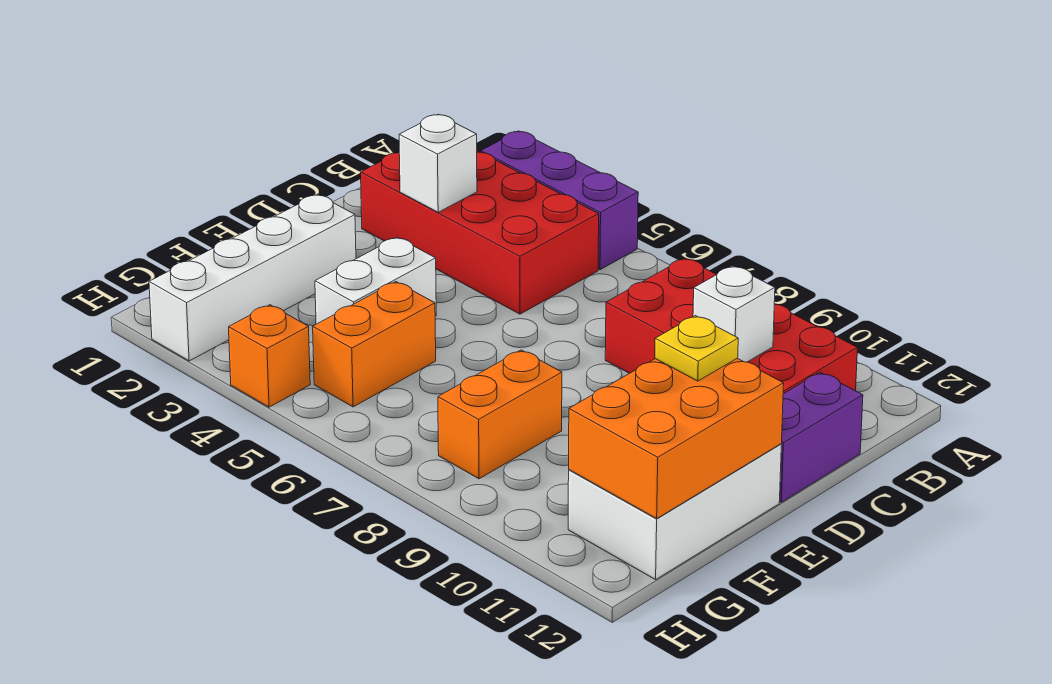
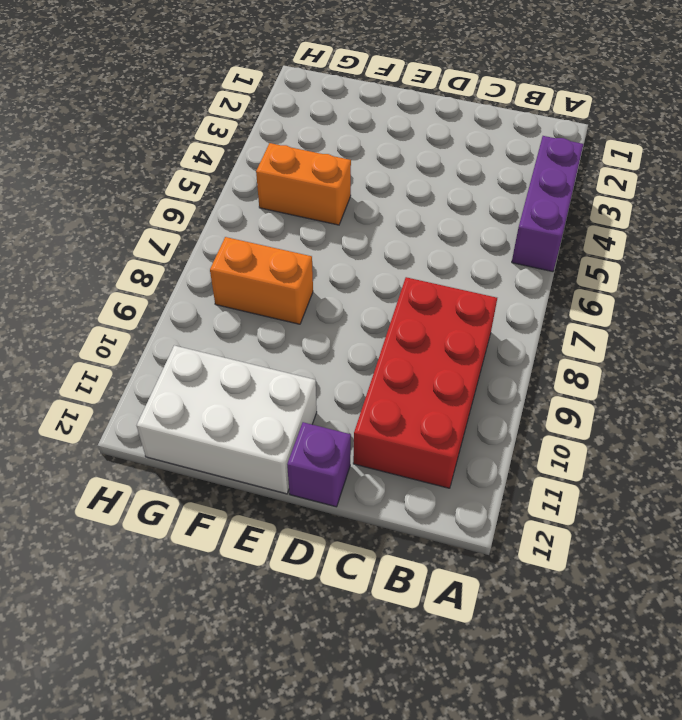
purple 1x1 brick [287,422,351,507] -> purple 1x2 brick [780,372,863,502]
none -> red 2x4 brick [361,151,599,314]
none -> white 1x4 brick [149,194,356,361]
none -> white 1x2 brick [315,237,436,324]

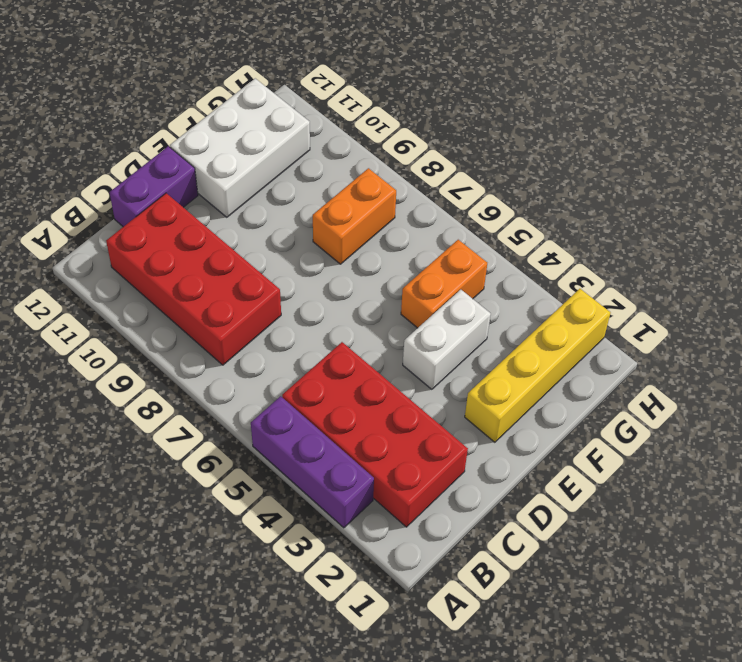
yellow 1x4 brick [465,289,611,442] -> white 1x4 brick [149,194,356,361]
none -> orange 1x1 brick [229,305,310,407]
none -> white 1x1 brick [399,114,477,212]
none -> white 1x1 brick [693,266,775,362]

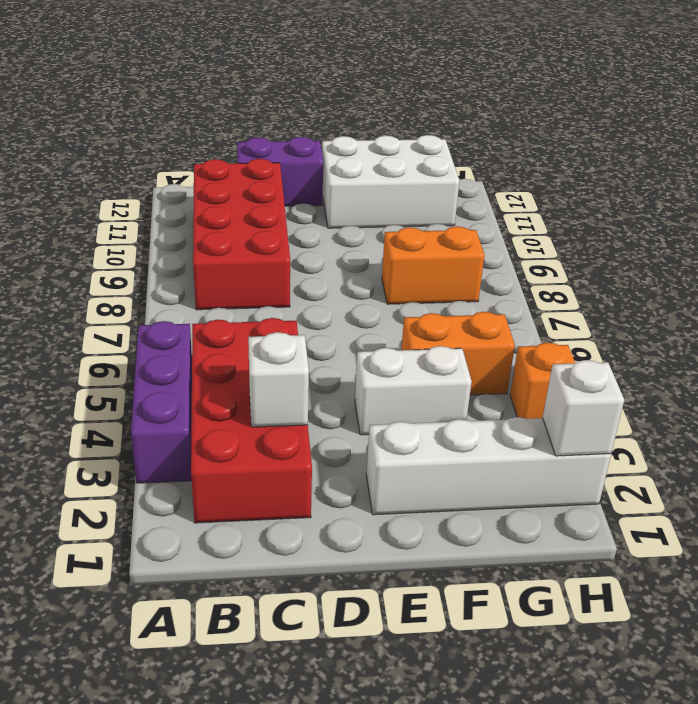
white 1x1 brick [543,360,624,456] -> white 1x1 brick moved to [693,266,775,362]
none -> orange 2x3 brick [569,358,784,519]
none -> yellow 1x1 plate [655,315,738,381]

